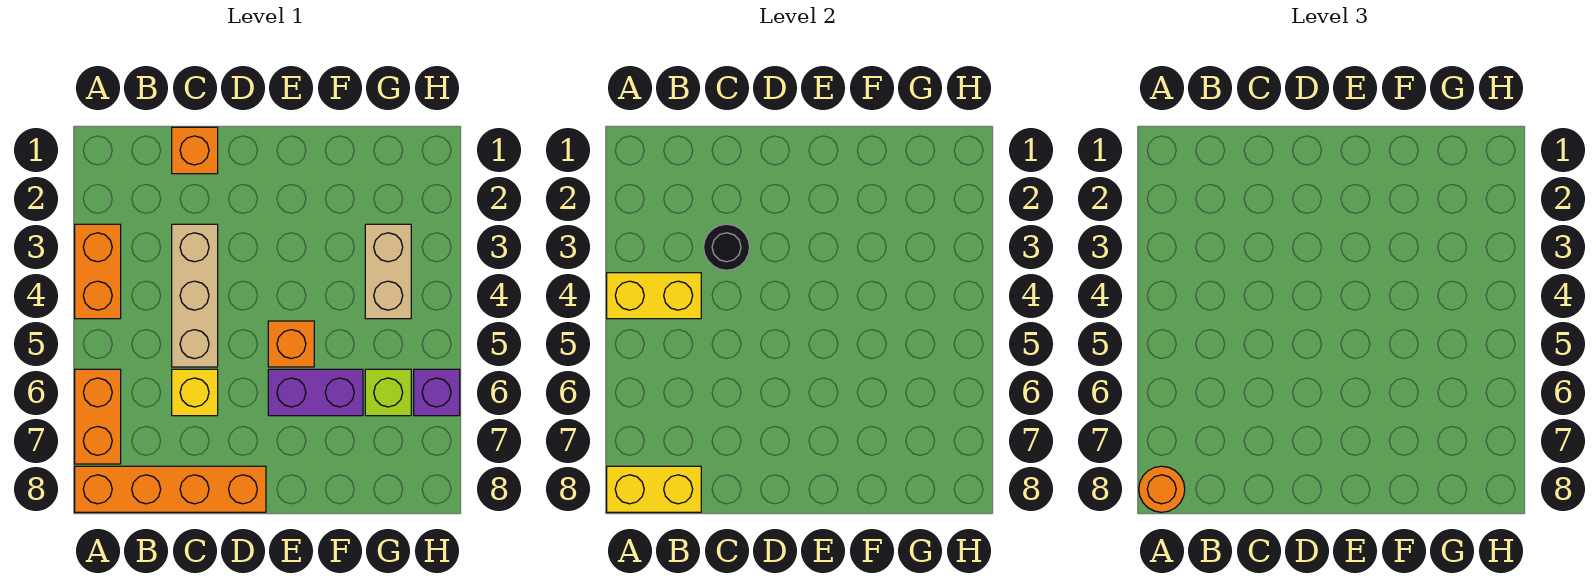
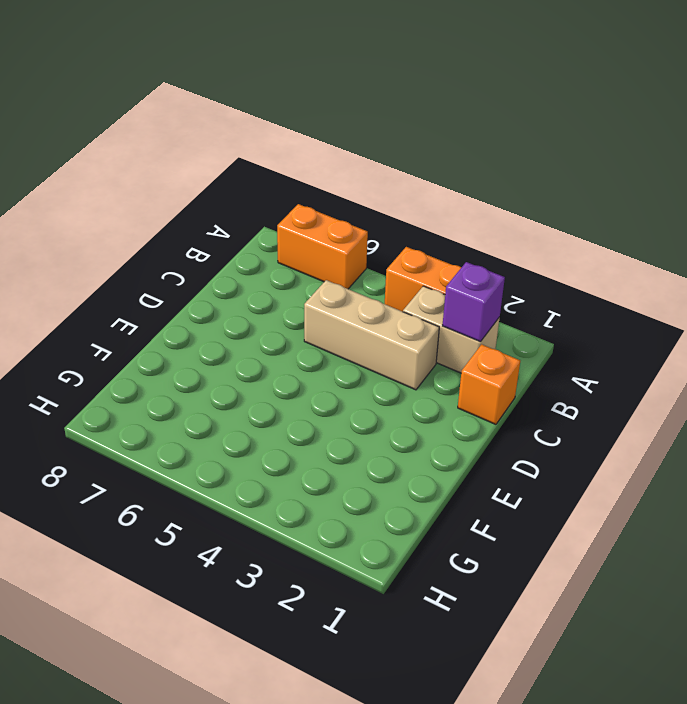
tan 1x2 brick [403,286,500,373] -> tan 1x2 brick moved to [365,224,411,319]
purple 1x1 brick [442,262,505,342] -> purple 1x1 brick moved to [414,369,460,416]
none -> orange 1x4 brick [75,466,266,512]
none -> yellow 1x1 brick [172,369,218,416]
none -> orange 1x1 brick [268,321,314,367]

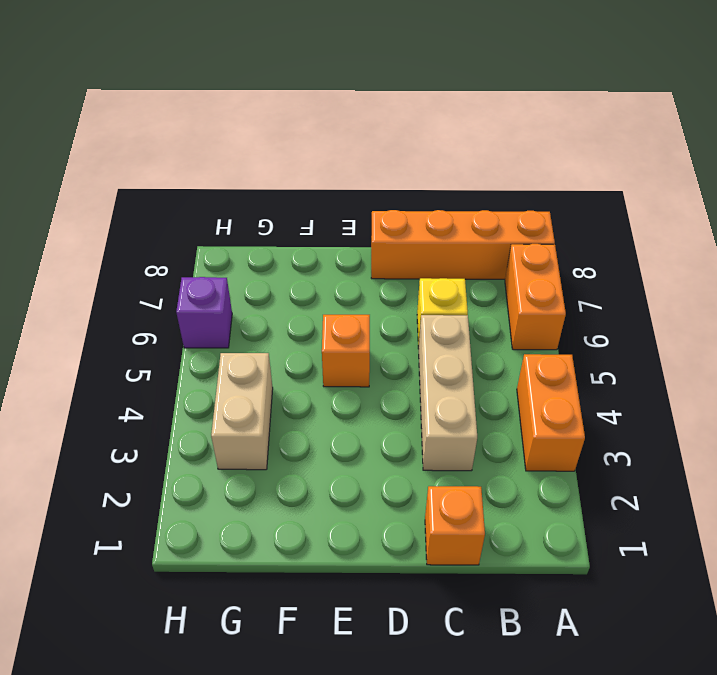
none -> purple 1x2 brick [268,369,363,416]
none -> lime 1x1 brick [365,369,411,416]
none -> yellow 1x2 brick [607,273,701,319]

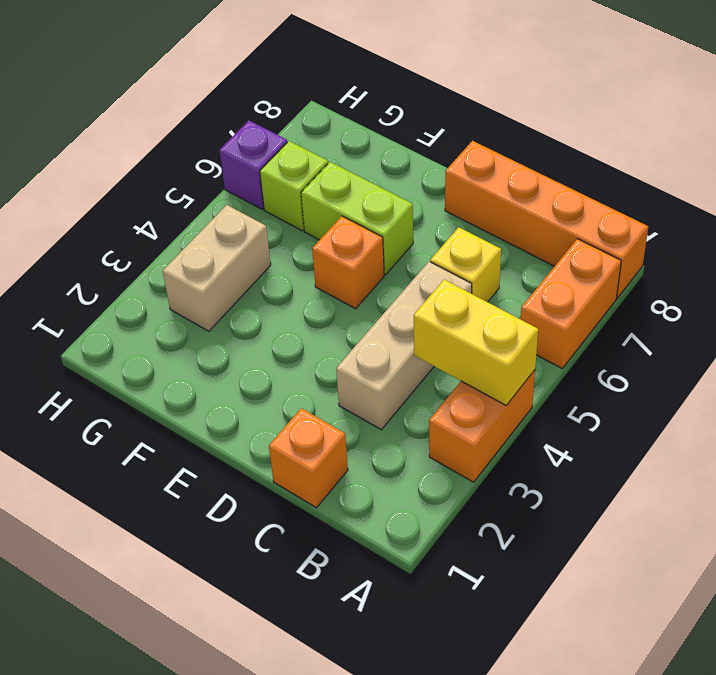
lime 1x2 brick [301,162,413,275] -> purple 1x2 brick [268,369,363,416]
none -> yellow 1x2 brick [607,466,701,512]
none -> black 1x1 round brick [704,224,750,270]
none -> orange 1x1 round brick [1139,466,1185,512]

